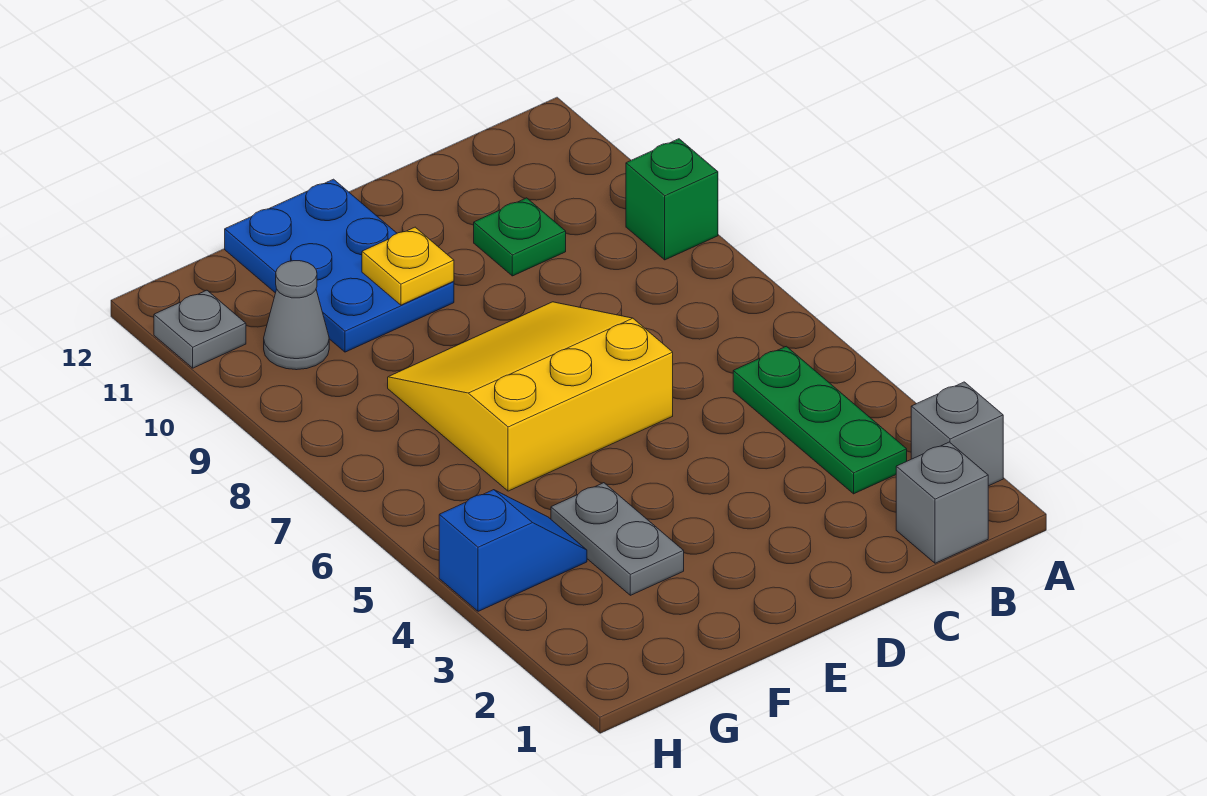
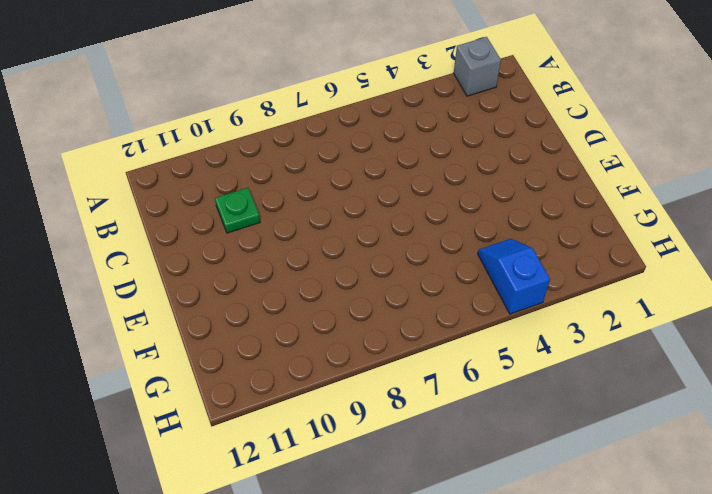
none -> green 1x1 brick [626,139,718,260]
none -> grey 1x1 brick [896,442,988,563]
none -> green 1x3 plate [733,346,907,494]

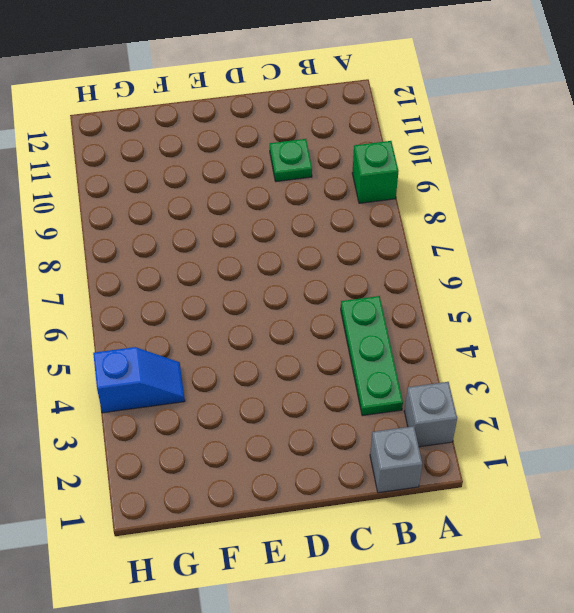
none -> yellow 3x3 slope [388,302,673,491]
none -> blue 2x3 plate [225,179,454,352]
none -> grey 1x2 plate [551,483,684,595]

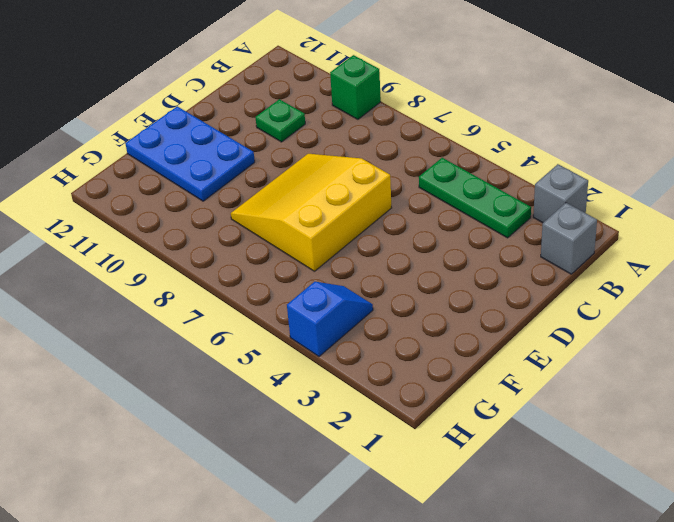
none -> grey 1x2 plate [551,483,684,595]
none -> grey 1x1 cone [264,261,329,370]
none -> grey 1x1 plate [154,290,246,368]

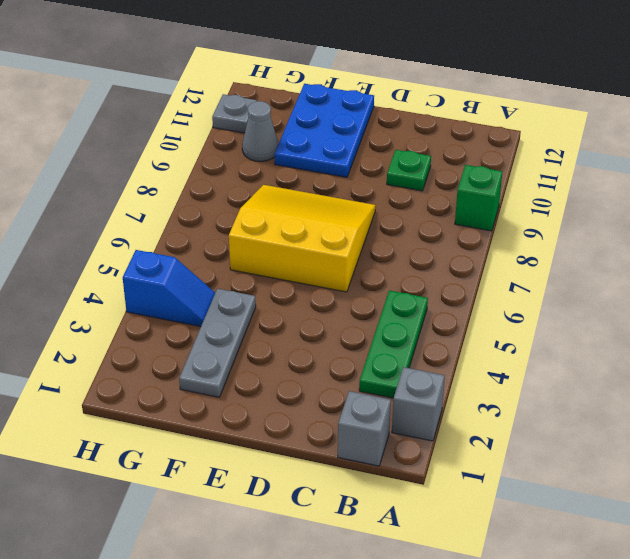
grey 1x3 plate [179,289,256,397] -> grey 1x2 plate [551,483,684,595]
none -> yellow 1x1 plate [362,227,454,305]

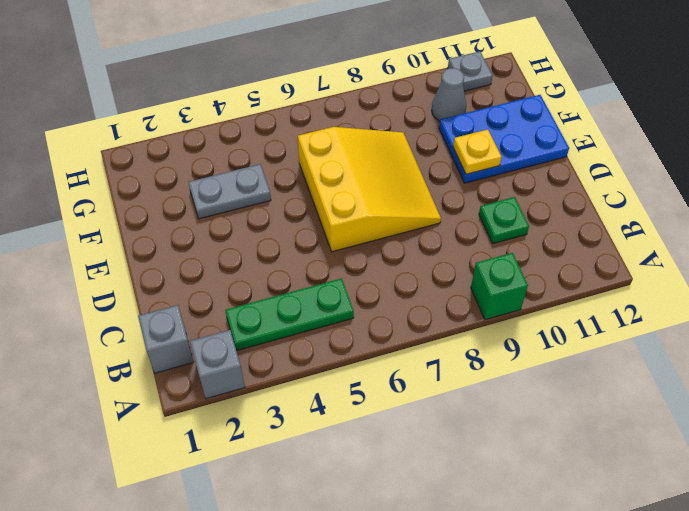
none -> blue 1x2 slope [439,490,587,611]

